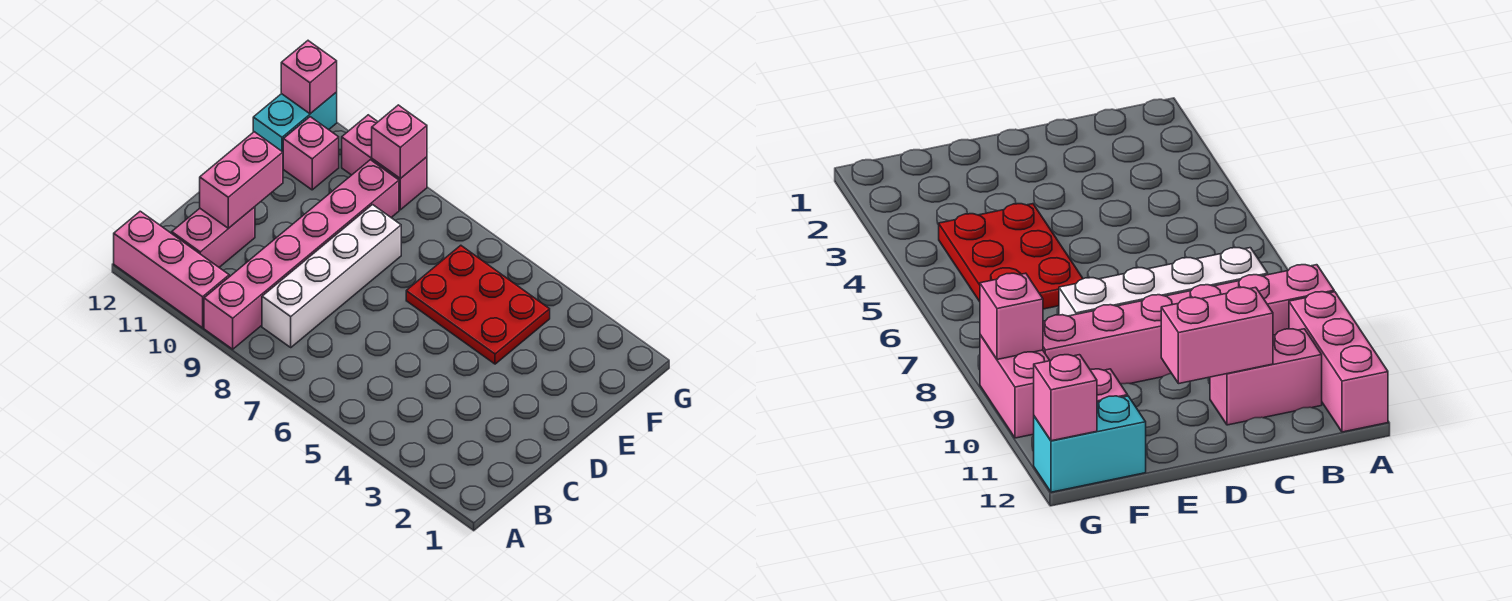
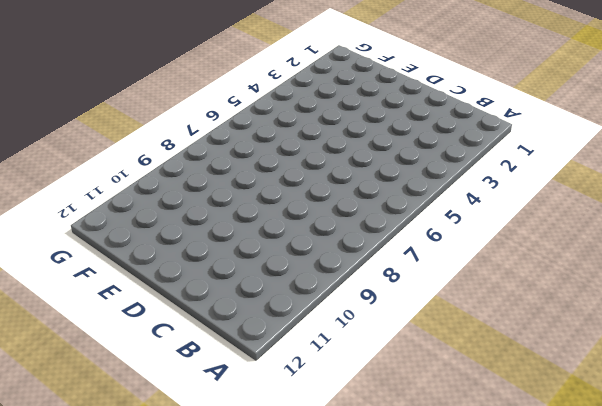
none -> pink 1x6 brick [204,160,399,349]
none -> pink 1x3 brick [114,211,229,328]

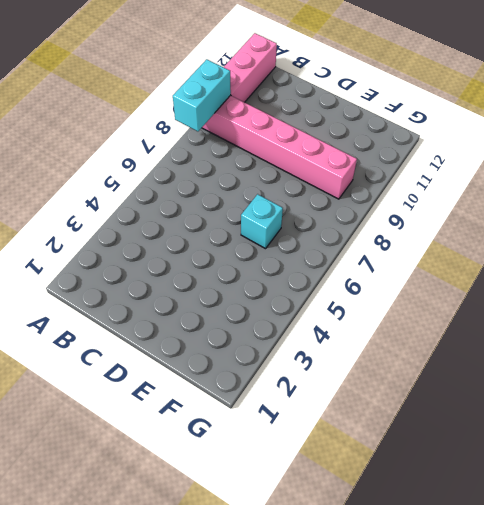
cyan 1x2 brick [173,59,231,131] -> cyan 1x2 brick turned to [253,92,337,152]
cyan 1x1 brick [241,194,283,249] -> red 2x3 plate [406,245,550,364]
none -> white 1x4 brick [262,205,401,347]
none -> pink 1x2 brick [172,207,255,267]

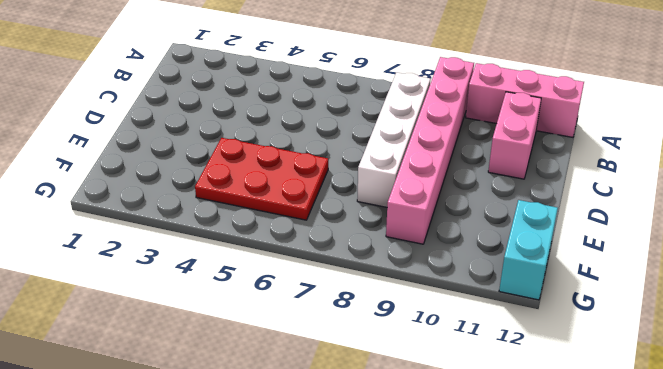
none -> pink 1x1 brick [283,117,339,190]
none -> pink 1x2 brick [342,115,427,210]

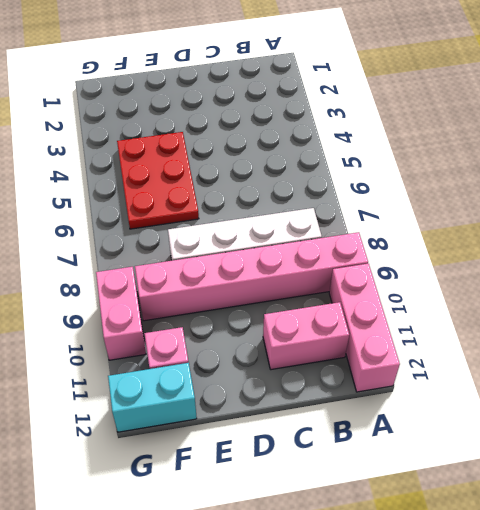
none -> pink 1x2 brick [200,132,283,228]
none -> pink 1x1 brick [372,105,427,179]

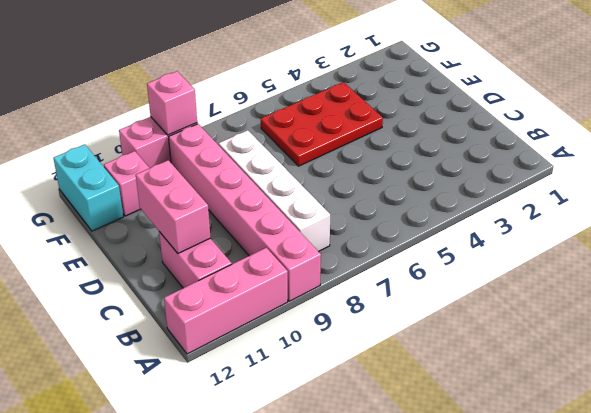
none -> pink 1x1 brick [281,41,337,114]

